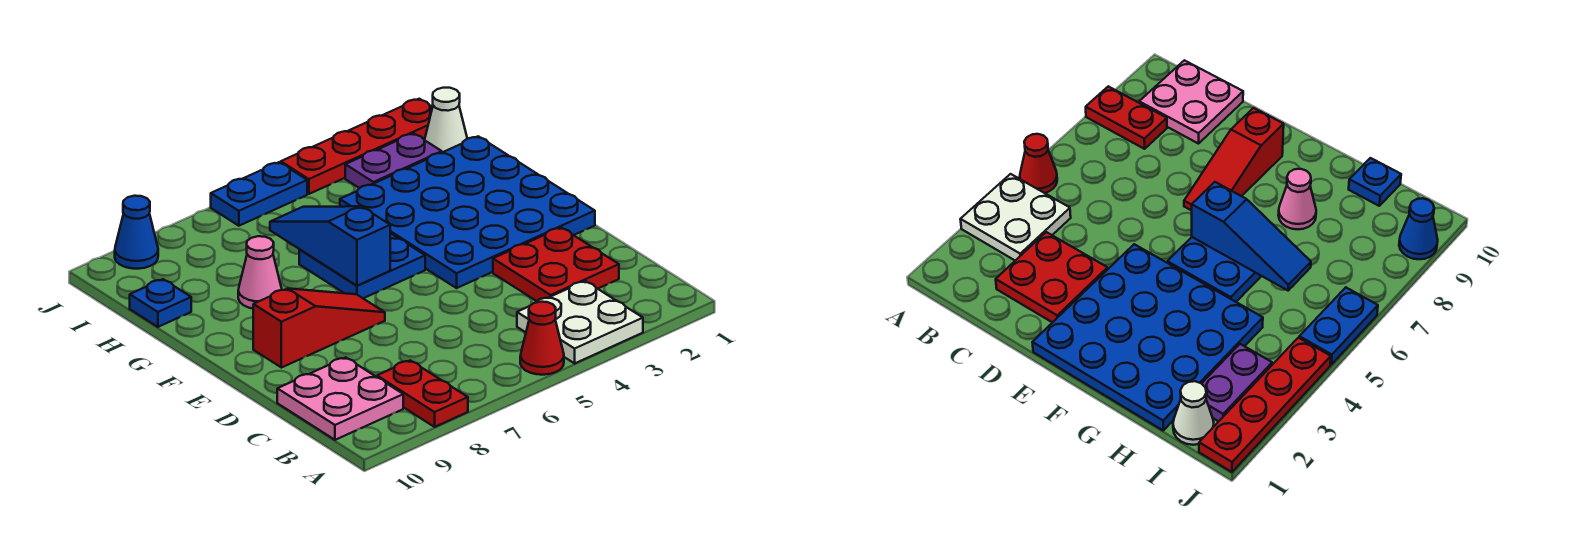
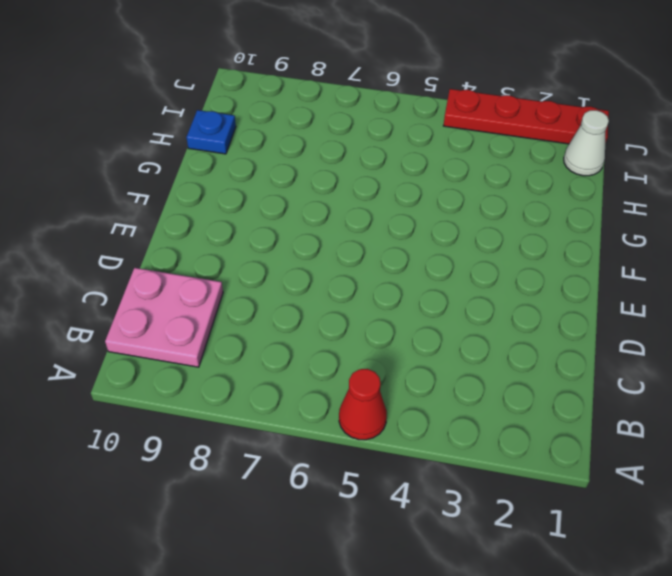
none -> white 2x2 plate [517,281,643,363]
none -> red 1x2 plate [377,360,468,427]
none -> red 2x2 plate [493,228,619,301]

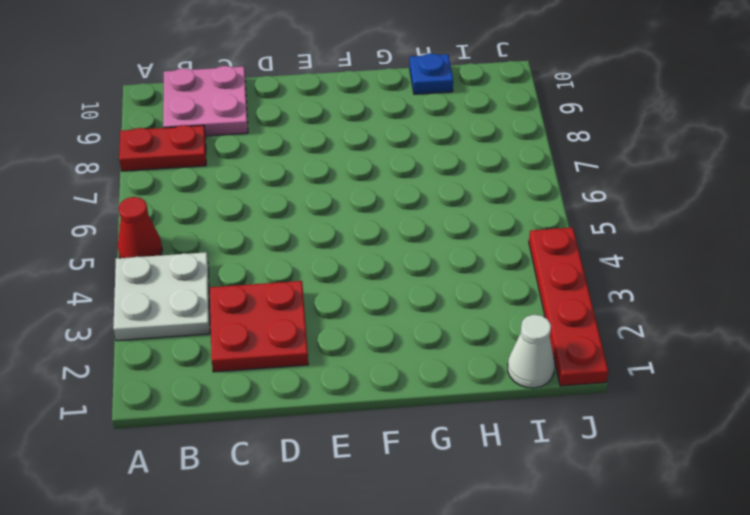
none -> blue 4x4 plate [340,136,595,288]
none -> red 1x3 slope [253,288,385,368]
none -> blue 2x2 plate [299,233,425,298]

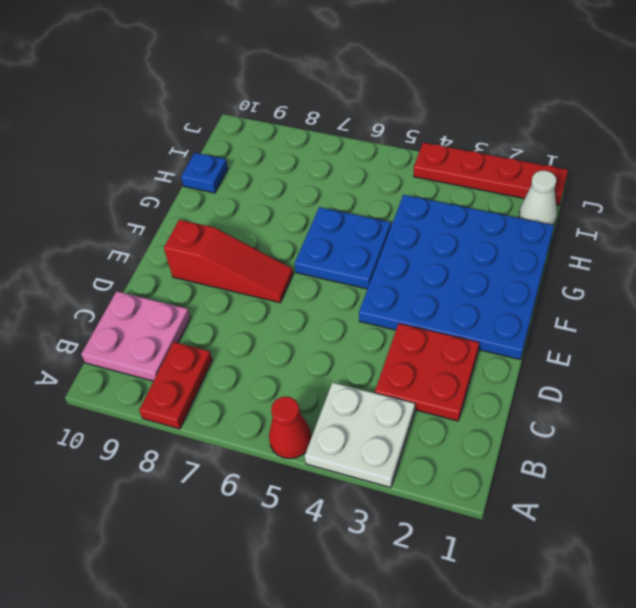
none -> pink 1x1 cone [238,236,282,309]
none -> purple 1x2 plate [345,133,442,188]
none -> blue 1x2 plate [211,162,307,226]

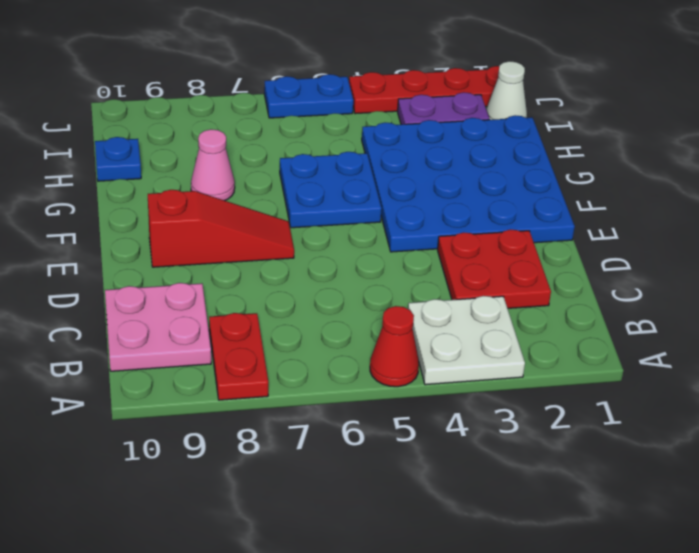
none -> blue 1x1 cone [115,196,158,269]
none -> blue 1x3 slope [270,206,390,286]

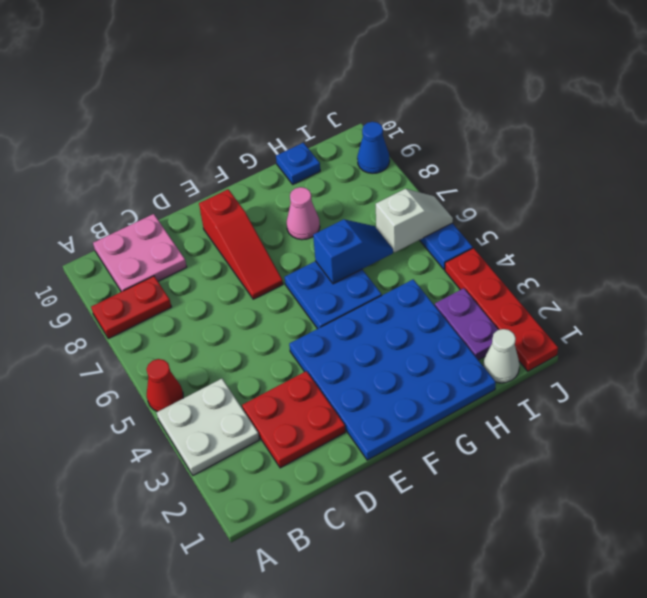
blue 1x2 slope [313,219,393,284] -> blue 1x3 slope [270,206,390,286]
white 1x2 slope [376,189,453,252] -> none

